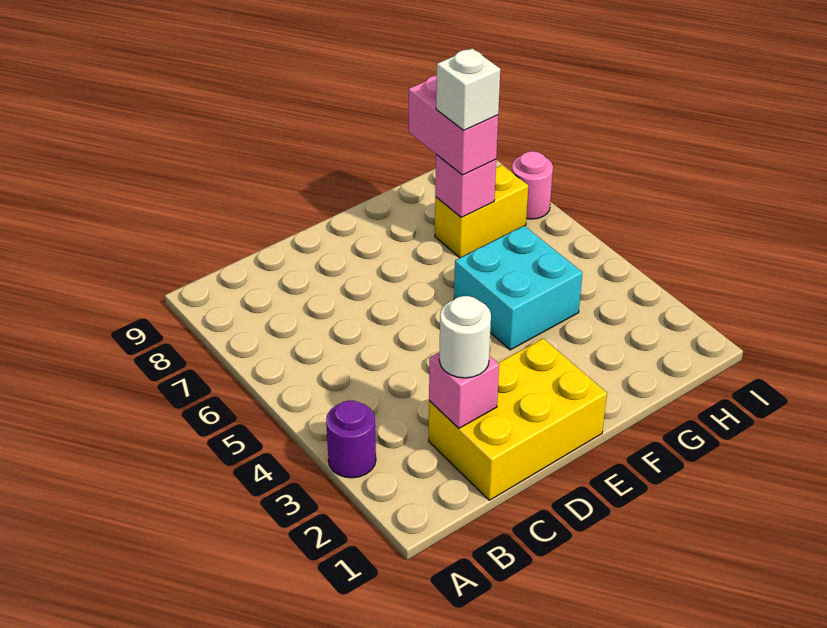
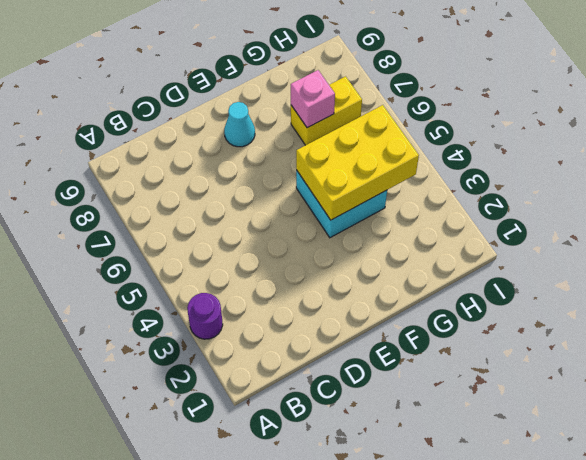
cyan 1x1 cone [224,102,255,147] -> none
yellow 2x3 brick [296,105,419,220] -> yellow 2x3 brick moved to [429,339,607,500]
none -> pink 1x1 round brick [512,151,553,219]
none -> pink 1x1 brick [429,352,499,428]

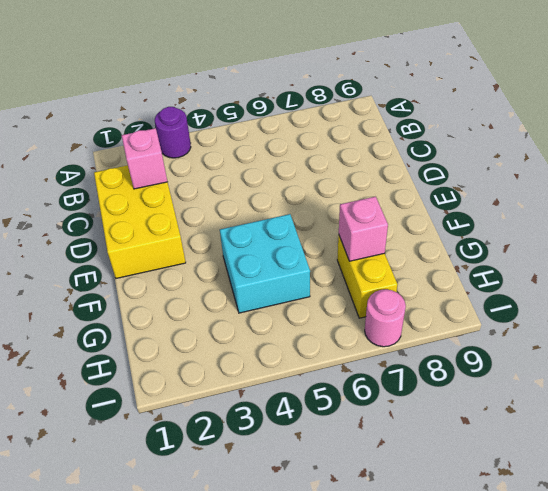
none -> white 1x1 round brick [439,296,491,378]
none -> pink 1x2 brick [409,75,498,175]

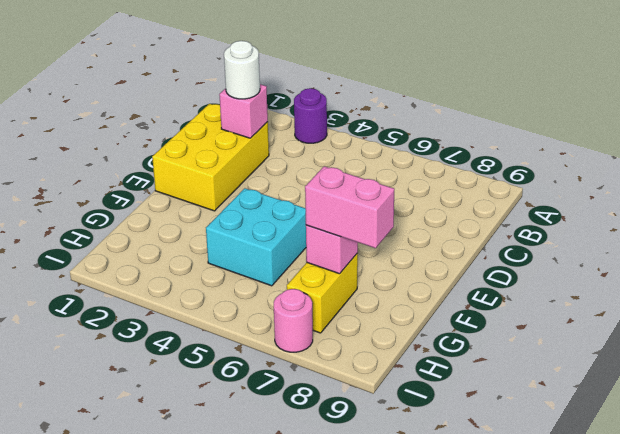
none -> white 1x1 brick [436,49,500,131]

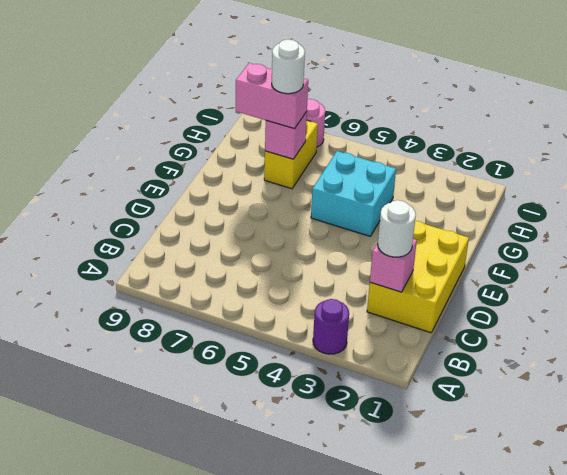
white 1x1 round brick [272,39,305,94] -> white 1x1 brick [436,49,500,131]

